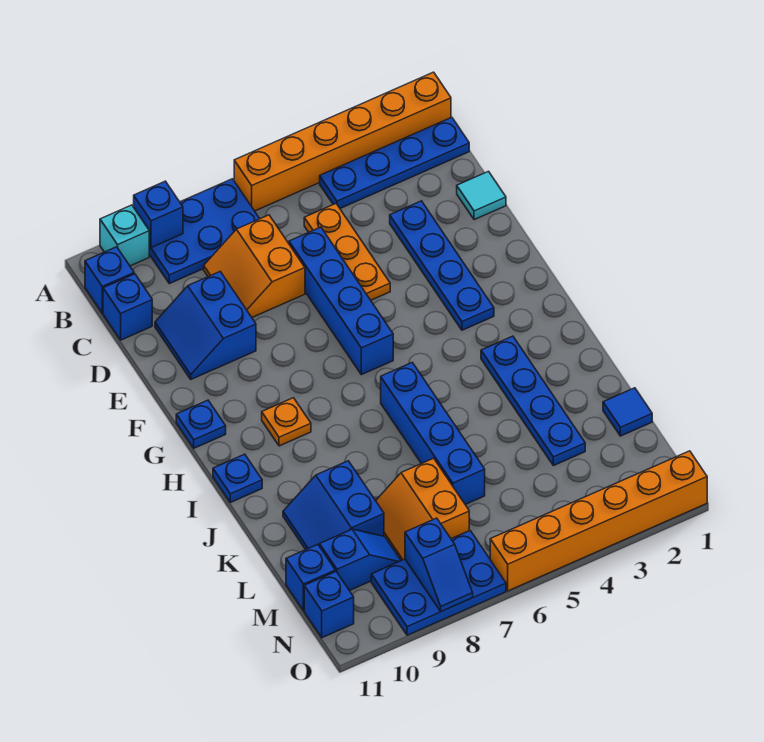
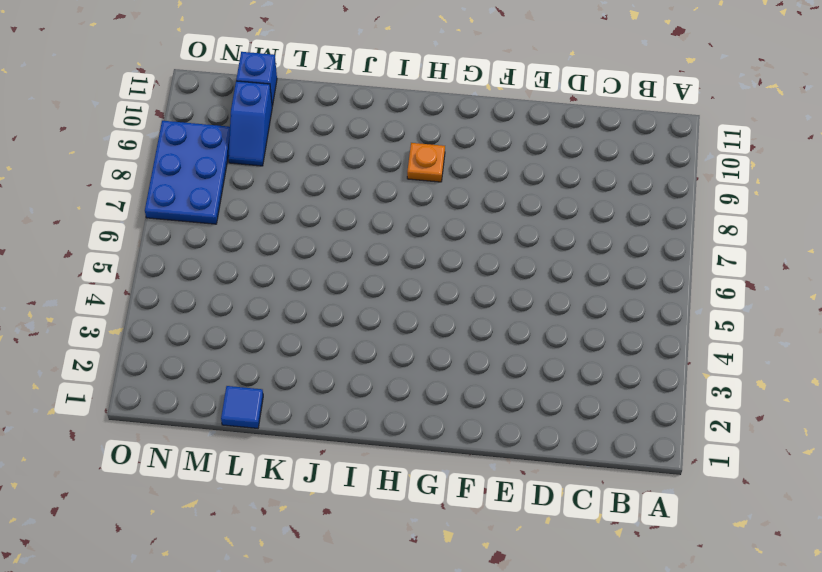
none -> orange 1x6 brick [234,72,451,211]
none -> blue 2x3 plate [149,179,259,284]
none -> cyan 1x1 brick [100,205,149,266]

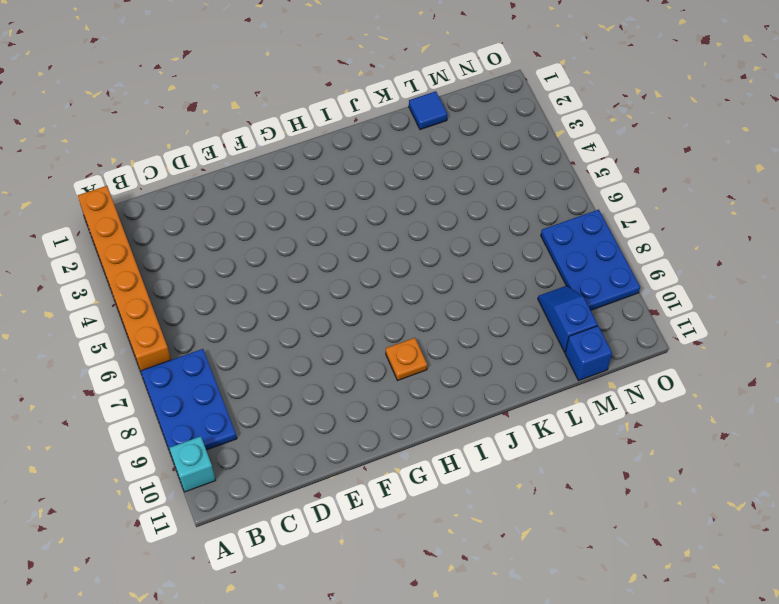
none -> blue 1x4 plate [320,117,469,208]
none -> blue 1x1 brick [85,247,134,313]
none -> orange 1x3 plate [304,204,390,300]

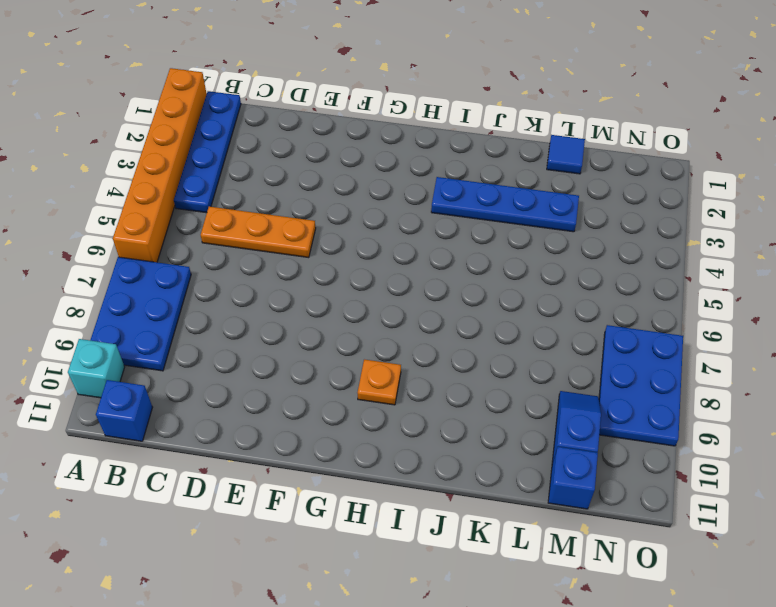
none -> orange 2x2 slope [204,215,305,317]
none -> blue 1x1 brick [103,274,152,340]
none -> cyan 1x1 tile [457,171,506,220]

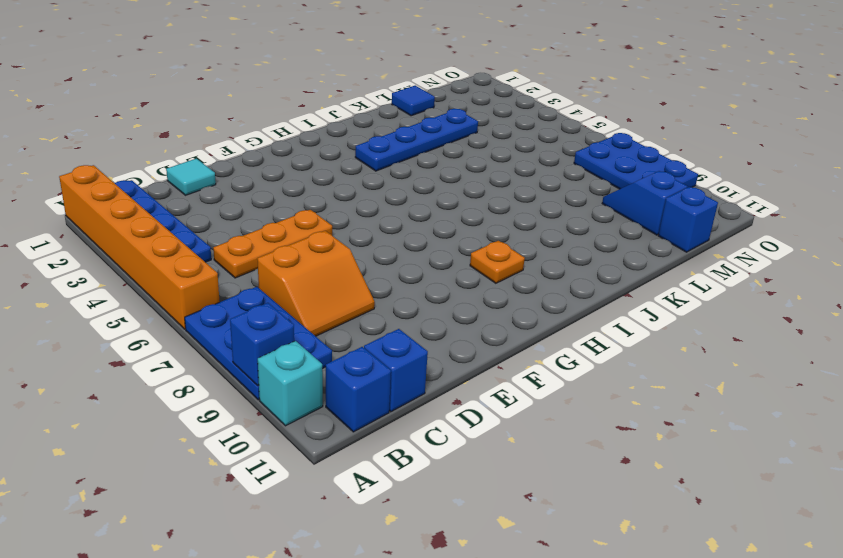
none -> blue 1x4 plate [390,201,494,330]
none -> blue 1x4 brick [289,227,393,375]
none -> blue 2x2 slope [155,272,256,379]

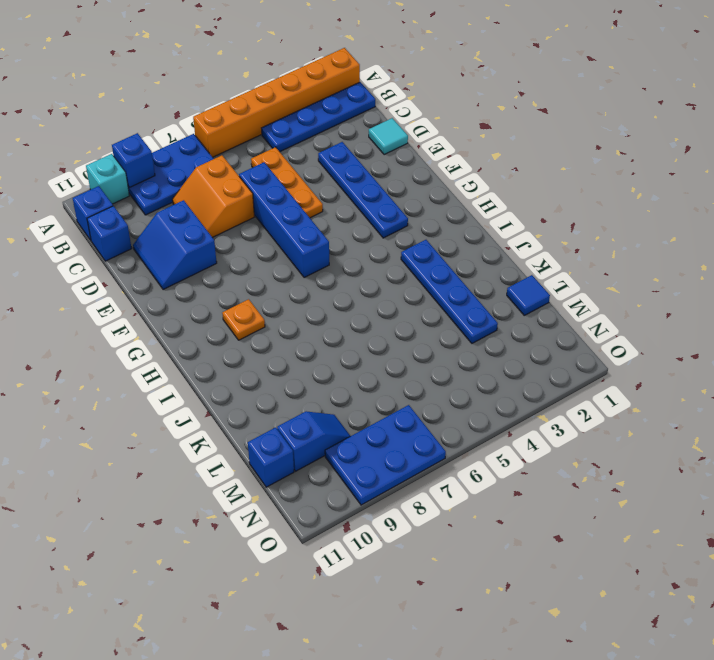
none -> blue 1x1 plate [176,400,226,448]
none -> blue 1x4 brick [381,363,485,504]
none -> blue 1x1 plate [213,454,262,502]

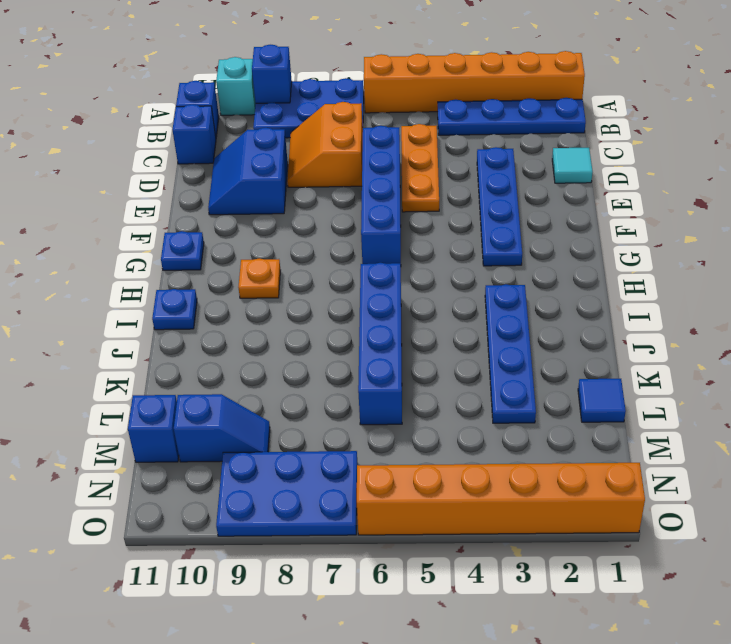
none -> blue 2x2 slope [283,461,384,550]
none -> orange 2x2 slope [376,458,469,561]
none -> blue 1x1 brick [304,572,354,638]

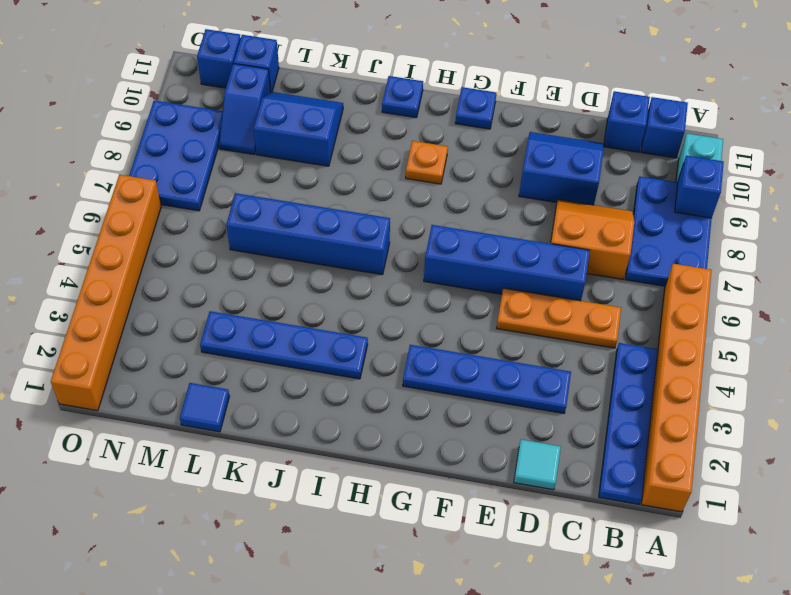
none -> orange 2x2 slope [376,458,469,561]
none -> blue 1x2 slope [405,518,473,611]

